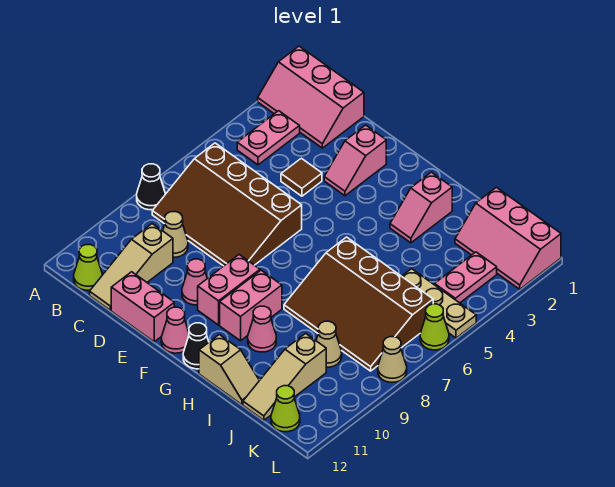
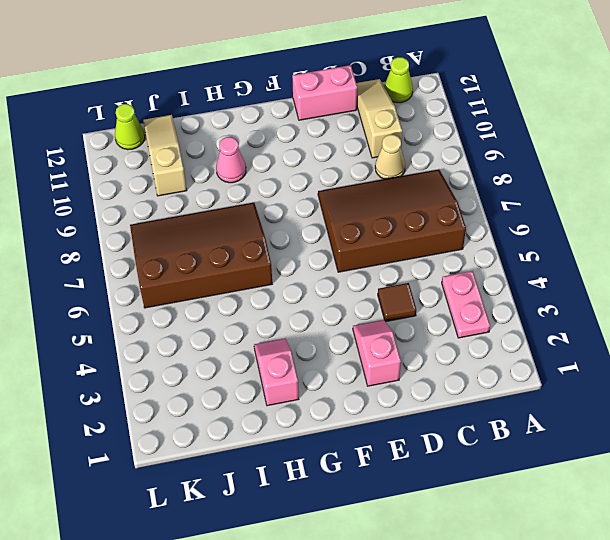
none -> pink 2x3 slope [258,46,364,148]
none -> black 1x1 cone [137,164,165,210]
none -> pink 1x1 cone [182,259,207,305]

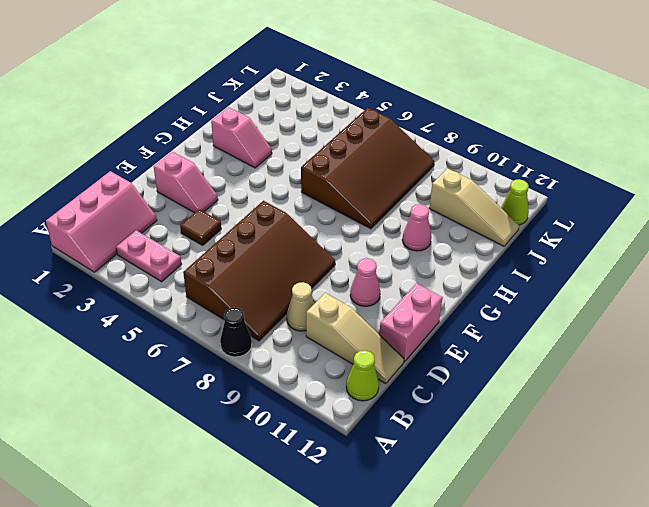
none -> pink 1x2 brick [198,255,260,325]
none -> pink 1x1 cone [161,307,189,353]
none -> pink 1x2 brick [220,270,282,341]

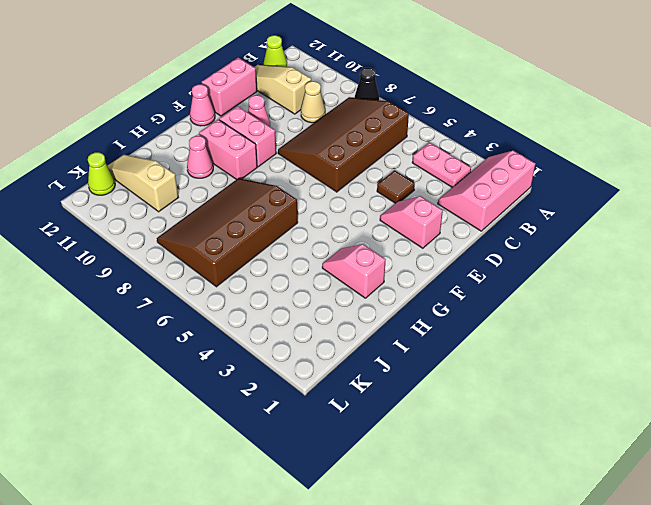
none -> black 1x1 cone [183,323,209,369]
none -> tan 1x2 slope [199,335,259,405]
none -> pink 2x3 slope [455,187,561,289]

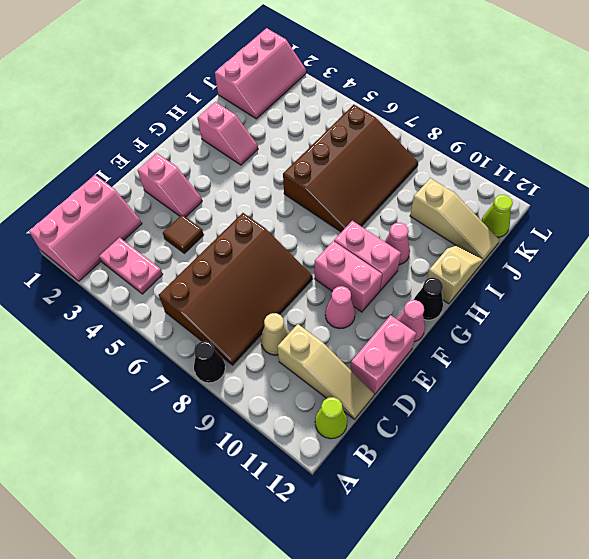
none -> tan 1x3 plate [402,269,476,338]
none -> tan 1x1 cone [316,321,342,367]
none -> pink 1x2 plate [435,252,497,303]

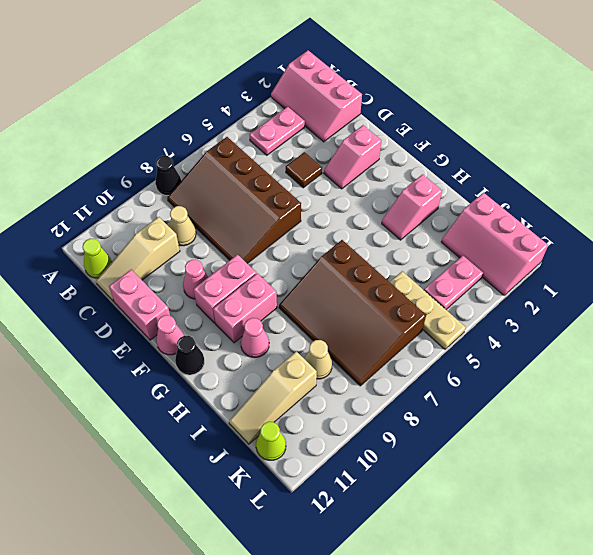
none -> tan 1x2 slope [199,335,259,405]
none -> lime 1x1 cone [420,304,449,350]
none -> tan 1x1 cone [378,337,407,382]

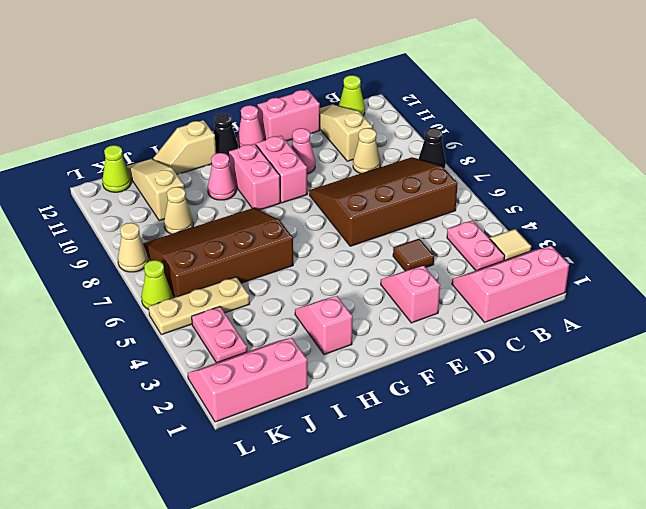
tan 1x1 tile [490,229,531,260] -> none

